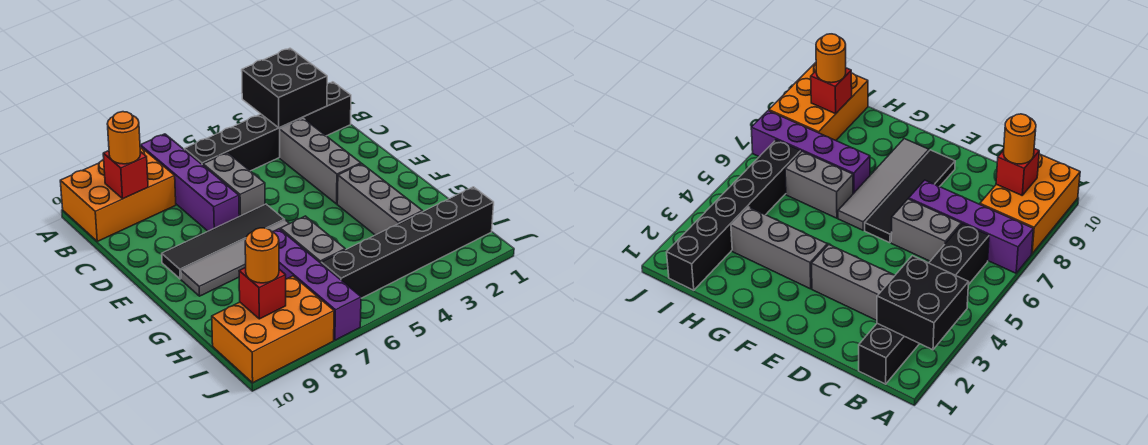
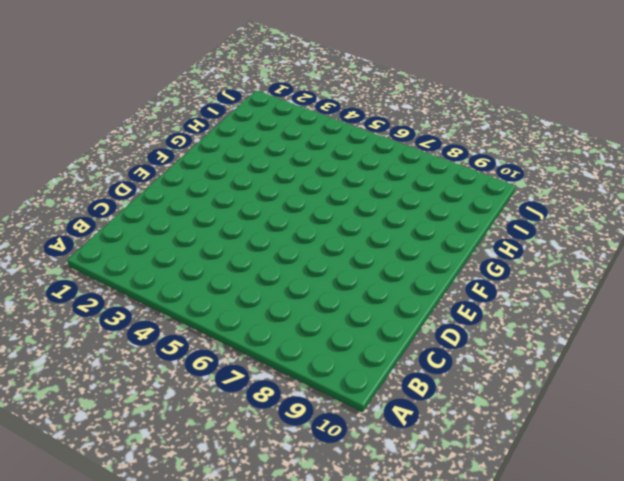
none -> purple 1x4 brick [140,134,239,231]
none -> orange 2x3 brick [60,147,176,241]
none -> black 1x6 brick [185,82,351,171]

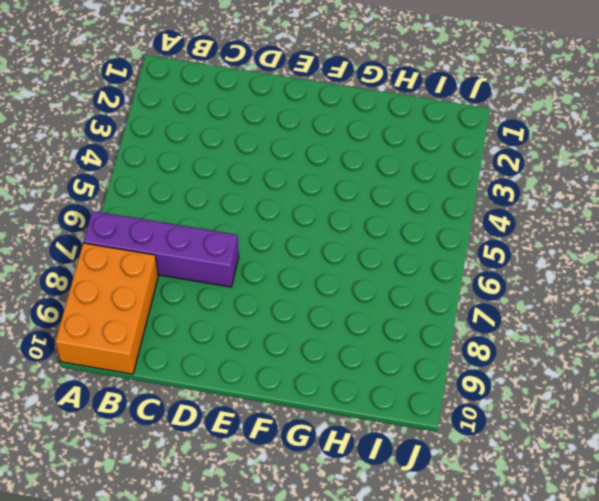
none -> black 1x6 brick [185,82,351,171]
none -> grey 1x3 brick [280,118,361,204]
none -> grey 1x2 brick [203,153,265,216]

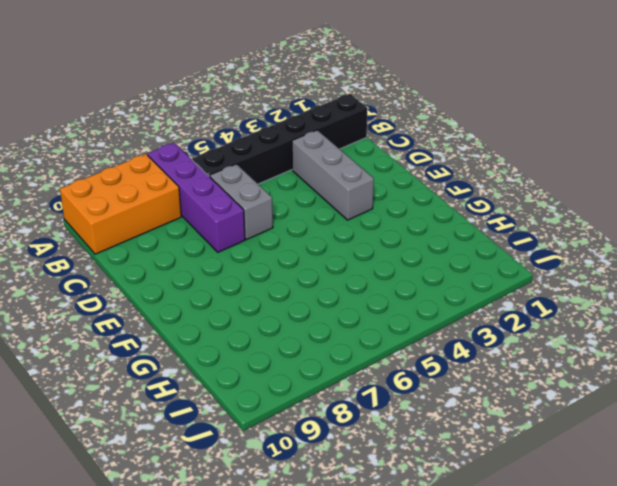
none -> black 1x4 tile [162,204,285,279]
none -> grey 1x3 brick [337,164,423,235]
none -> grey 1x4 tile [181,220,290,296]

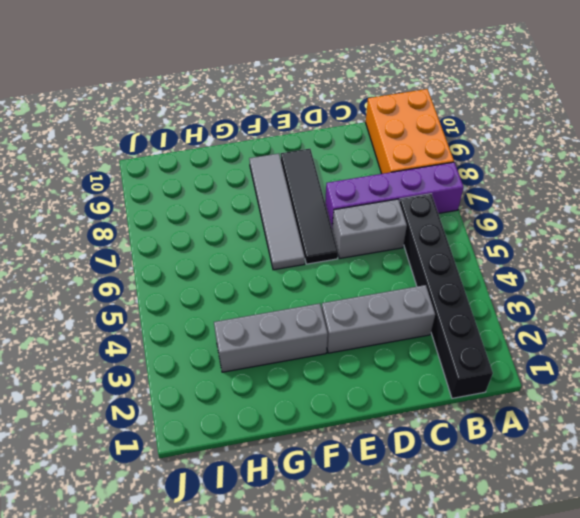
none -> grey 1x2 brick [280,216,345,263]
none -> purple 1x4 brick [273,229,361,340]
none -> black 1x6 brick [321,187,494,298]

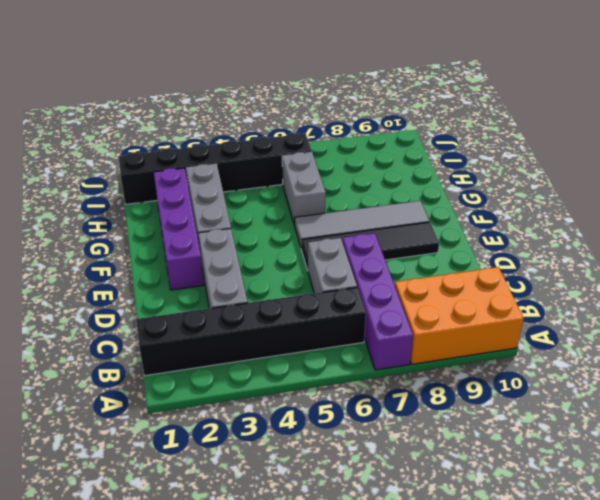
purple 1x4 brick [154,168,203,290] -> purple 1x4 brick moved to [273,229,361,340]
none -> orange 2x3 brick [212,276,334,383]
none -> black 2x2 brick [242,48,327,128]
none -> red 1x1 brick [103,151,148,199]

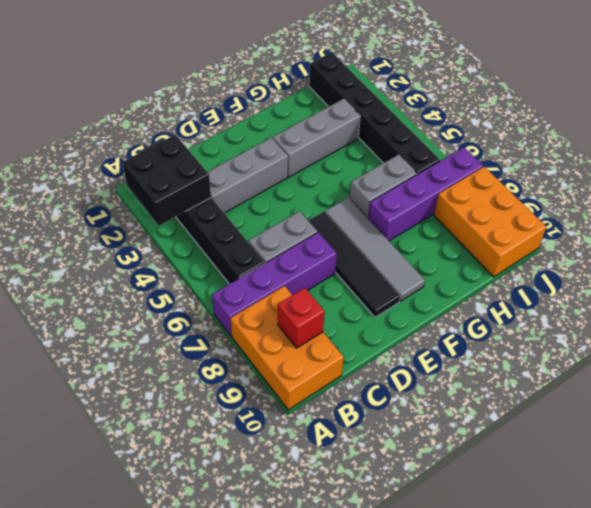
none -> red 1x1 brick [239,267,286,319]
none -> orange 1x1 round brick [107,112,140,164]
none -> orange 1x1 round brick [245,228,279,283]

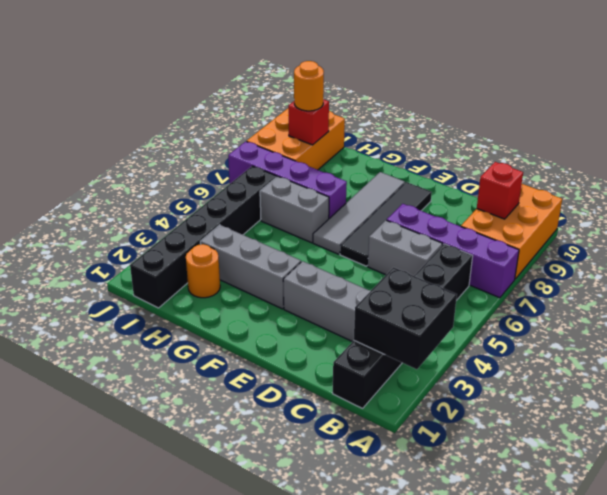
orange 1x1 round brick [186,244,220,298] -> orange 1x1 round brick moved to [107,112,140,164]

